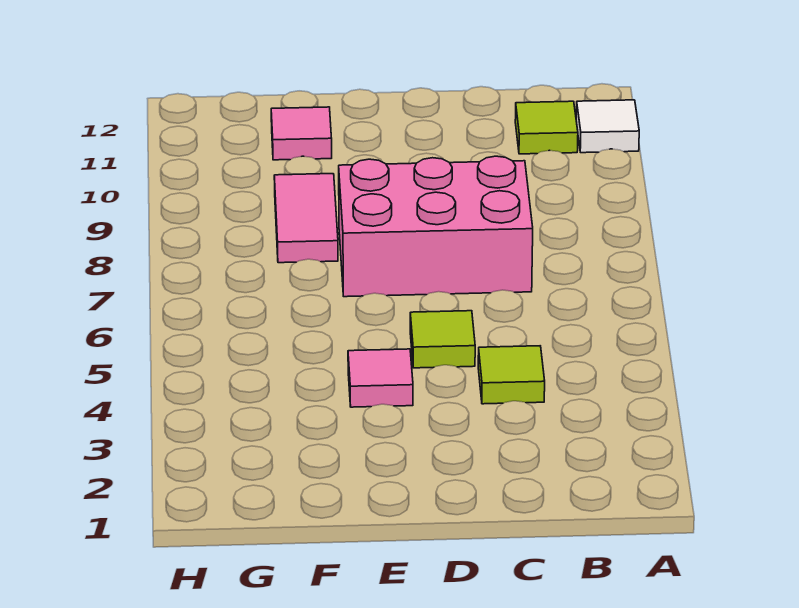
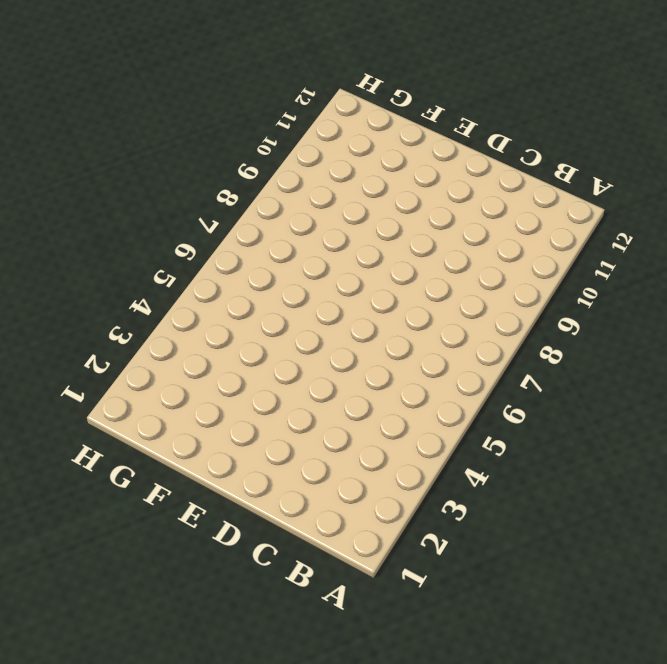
none -> white 1x1 tile [576,100,639,153]
none -> lime 1x1 tile [515,101,578,154]

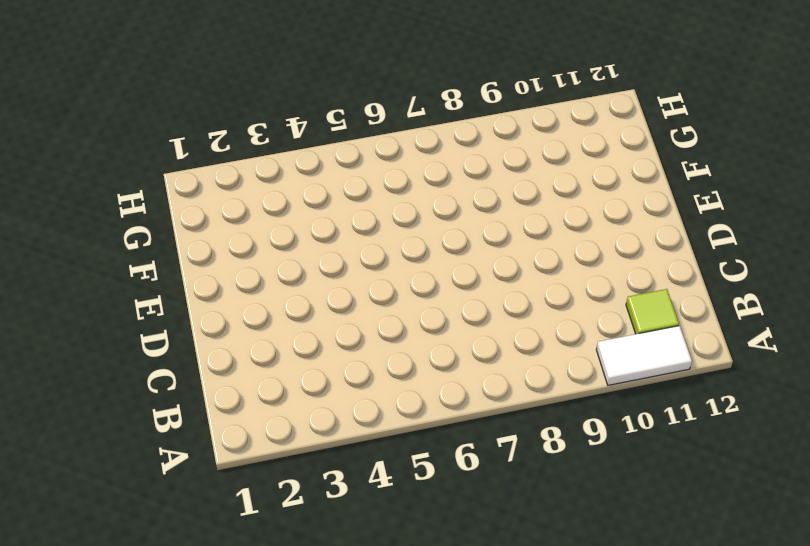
white 1x2 tile [596,326,692,385] -> white 1x1 tile [576,100,639,153]
none -> lime 1x1 tile [478,346,545,404]
none -> pink 2x3 brick [339,156,533,297]

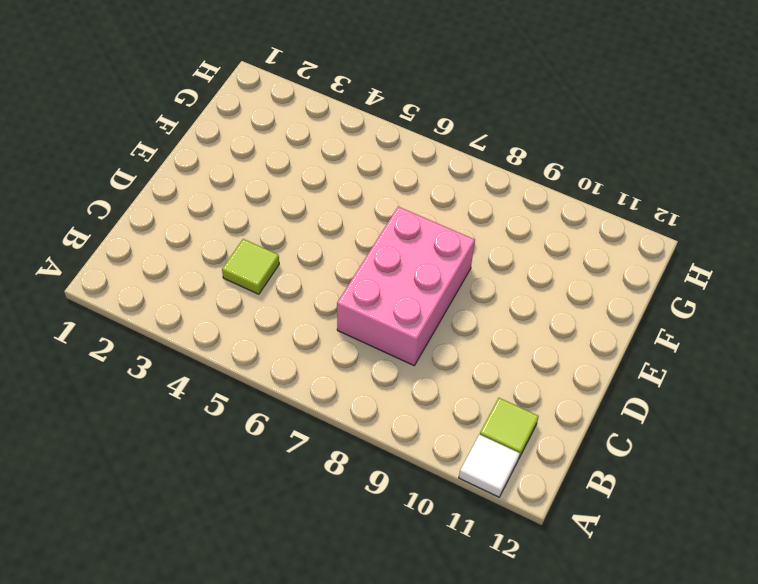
none -> lime 1x1 tile [410,311,475,368]
none -> pink 1x1 tile [348,349,413,407]

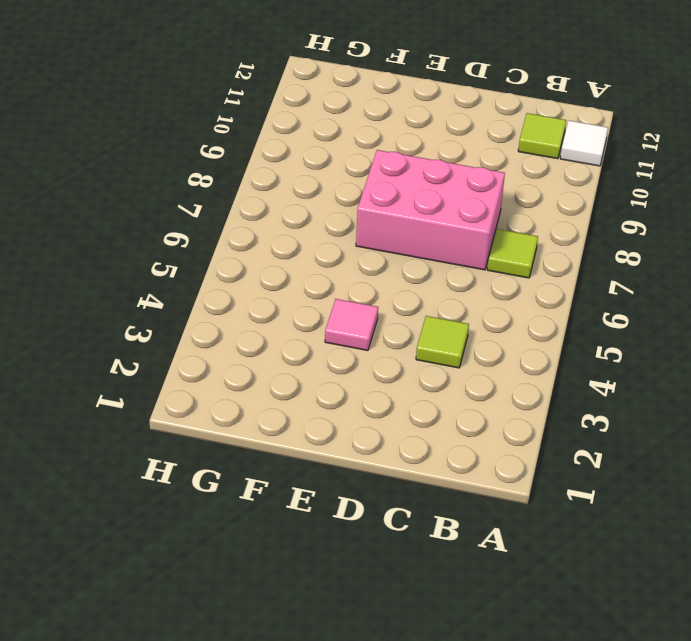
lime 1x1 tile [487,229,538,278] -> lime 1x1 tile moved to [410,311,475,368]
none -> pink 1x2 tile [274,174,338,263]
none -> pink 1x1 tile [271,107,332,160]

